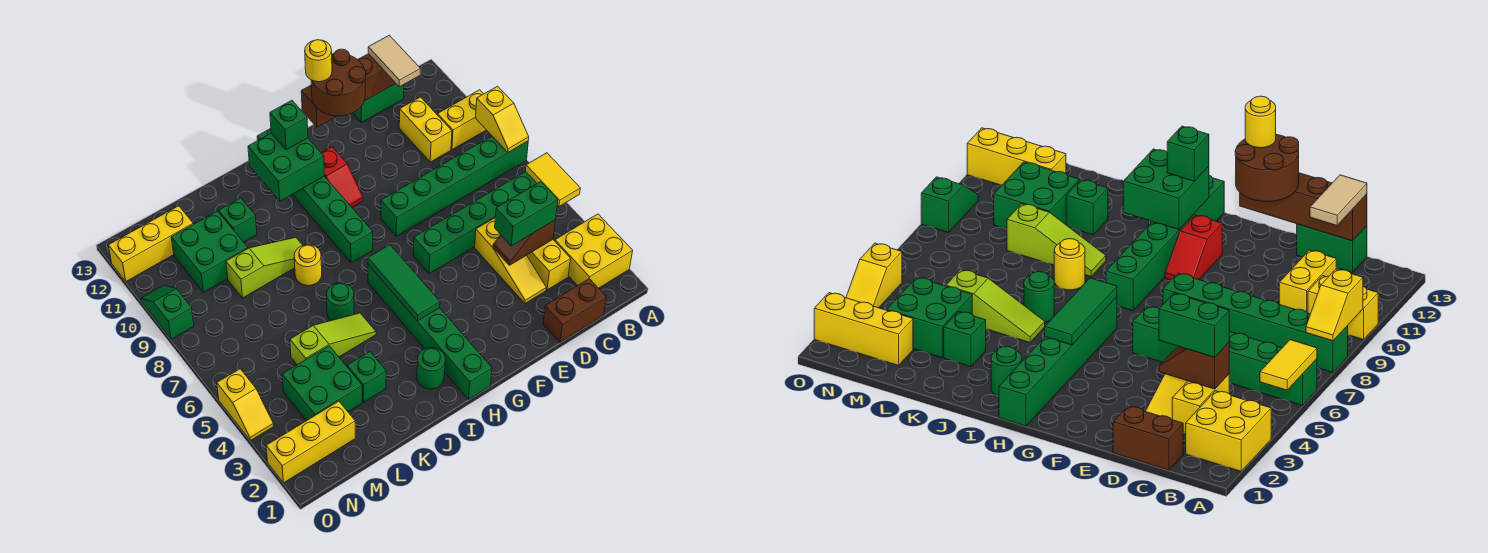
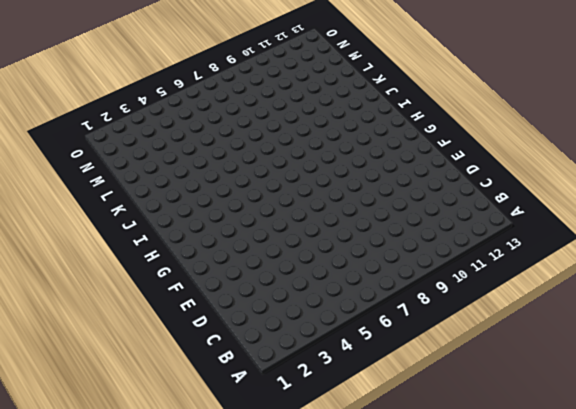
none -> yellow 2x2 brick [555,214,633,288]
none -> green 1x6 brick [413,171,537,274]
none -> green 1x6 brick [381,136,528,236]
none -> yellow 1x2 brick [438,90,486,150]

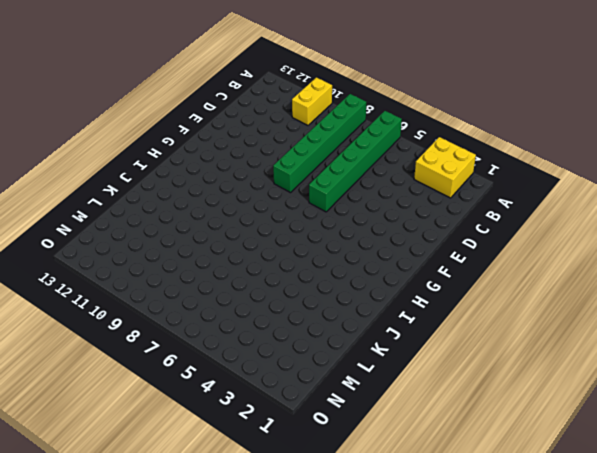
none -> brown 1x2 brick [543,279,606,342]
none -> yellow 1x2 brick [527,240,571,290]
none -> yellow 1x2 brick [399,97,452,162]
none -> green 1x2 brick [353,84,404,123]

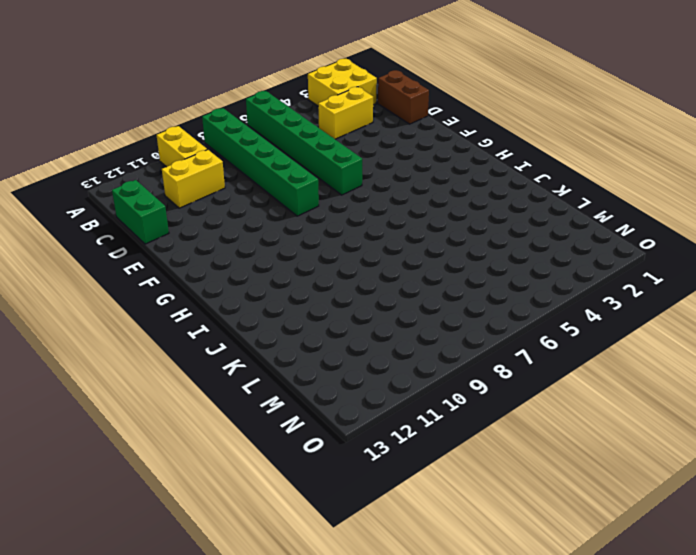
none -> yellow 1x3 slope [475,218,546,303]
none -> red 1x2 slope [322,147,363,207]
none -> green 1x6 brick [368,264,492,400]
none -> green 1x6 brick [257,129,373,263]

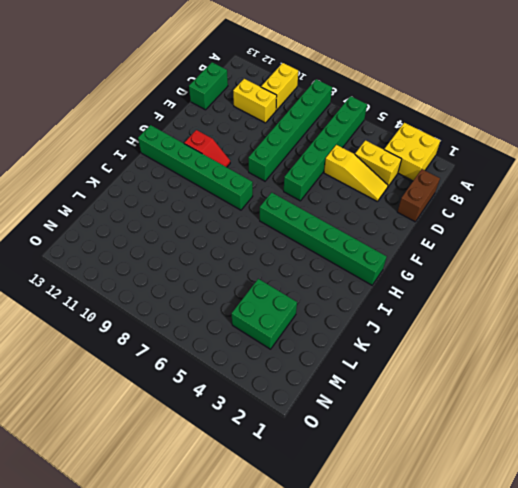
none -> green 1x1 round brick [417,347,445,389]
none -> lime 1x3 slope [290,313,376,365]
none -> green 1x1 round brick [327,283,354,321]
none -> yellow 1x1 round brick [294,245,322,286]

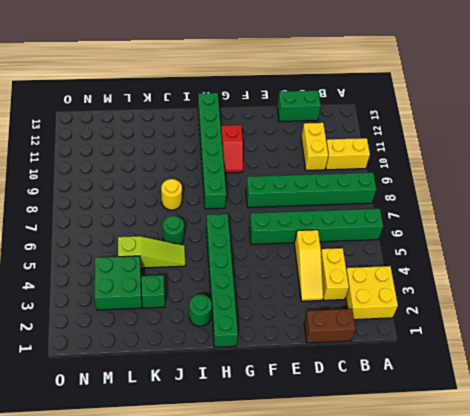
none -> lime 1x3 slope [226,237,303,298]
none -> green 1x1 brick [219,198,257,242]
none -> green 2x2 brick [171,211,248,292]
none -> yellow 1x3 brick [266,401,355,483]

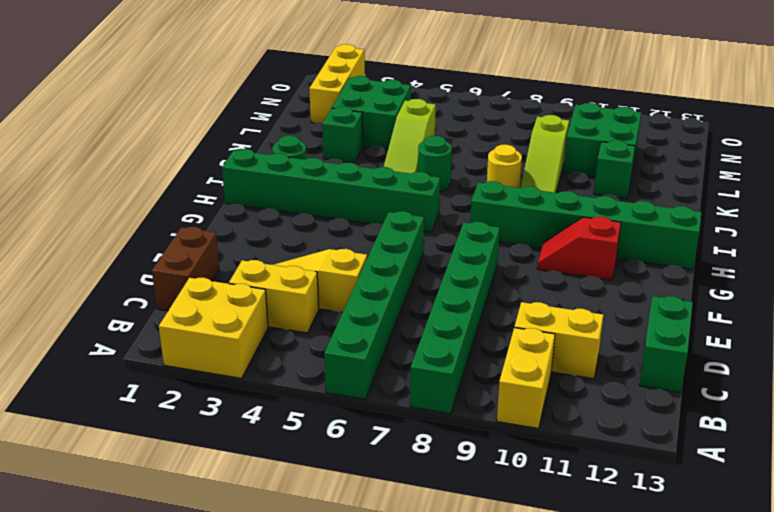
none -> yellow 1x3 brick [108,206,193,281]
none -> yellow 1x2 slope [217,369,274,441]
none -> green 1x2 slope [141,285,194,339]
none -> yellow 1x2 tile [526,153,580,206]

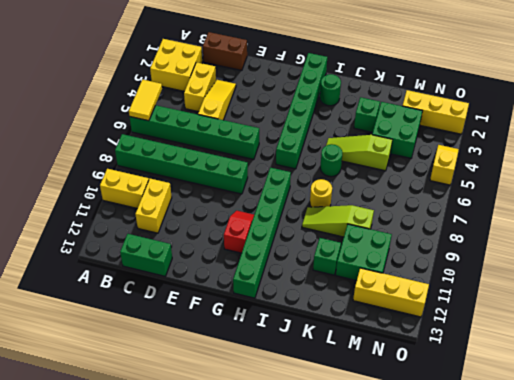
none -> green 1x2 slope [141,285,194,339]
none -> yellow 1x2 slope [476,86,529,152]
none -> brown 1x2 slope [493,220,555,265]
none -> brown 1x4 brick [301,54,396,127]

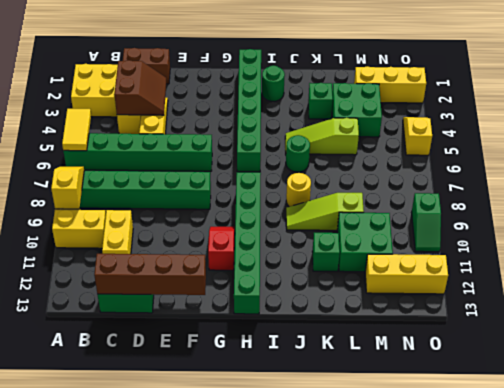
brown 2x2 slope [114,60,167,115] -> brown 1x2 slope [493,220,555,265]
none -> green 1x3 tile [368,245,440,321]
none -> green 2x2 brick [248,133,324,201]
none -> green 1x2 brick [495,182,558,246]
none -> tan 1x2 tile [368,35,421,87]

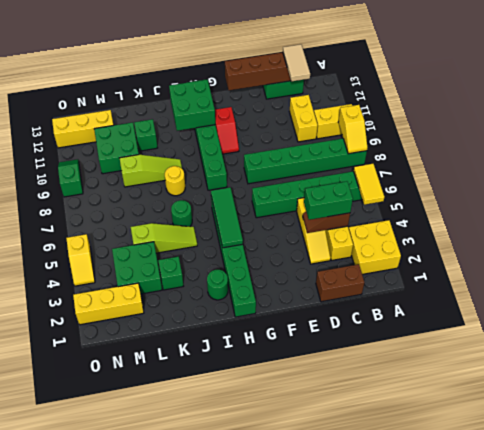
none -> brown 2x2 round brick [311,49,366,116]
none -> green 1x1 brick [270,100,308,150]
none -> yellow 1x1 round brick [305,40,332,82]

